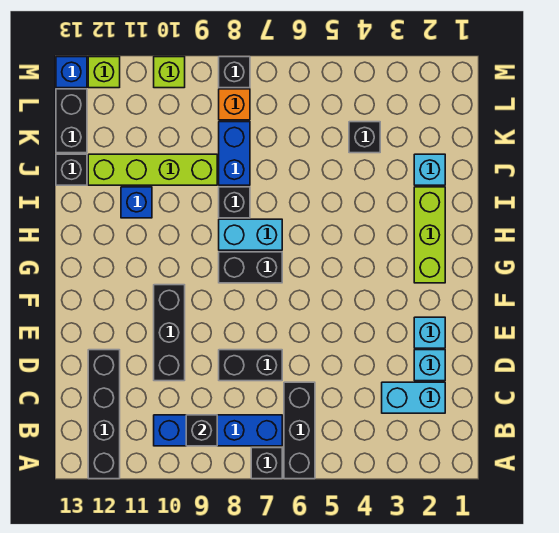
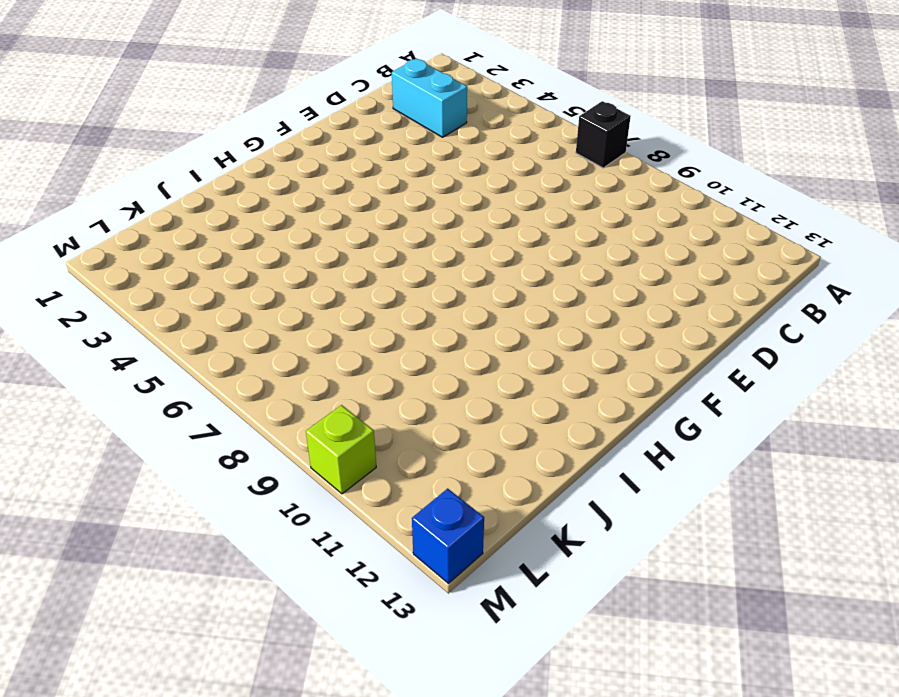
none -> black 1x3 brick [284,382,315,479]
none -> black 1x4 brick [88,350,120,479]
none -> blue 1x4 brick [154,415,282,446]

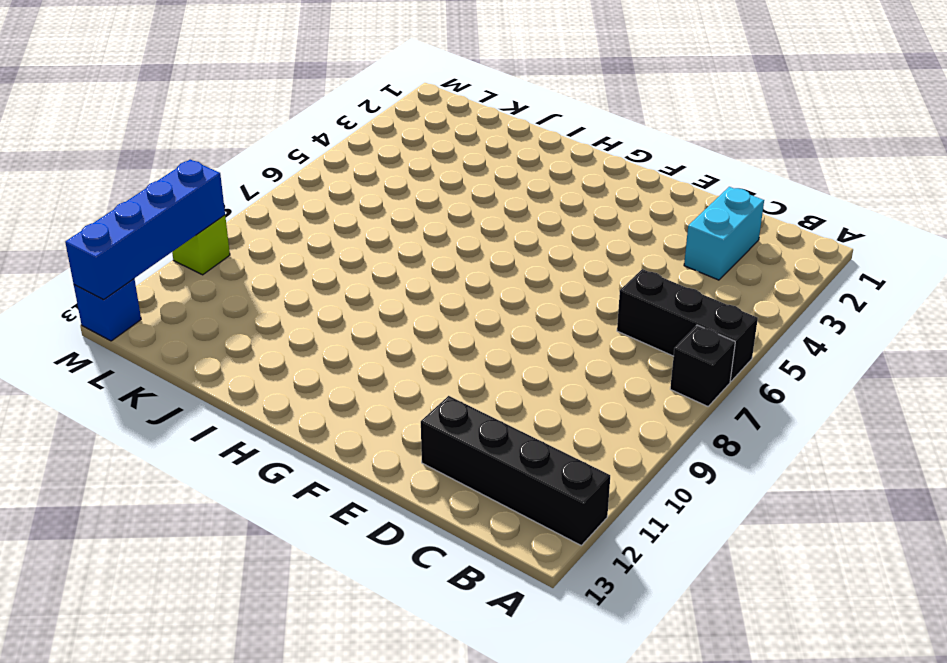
blue 1x4 brick [65,160,225,300] -> blue 1x4 brick moved to [154,415,282,446]
none -> cyan 1x1 brick [414,350,445,381]
none -> black 1x2 brick [219,350,282,381]
none -> black 1x3 brick [154,285,185,381]

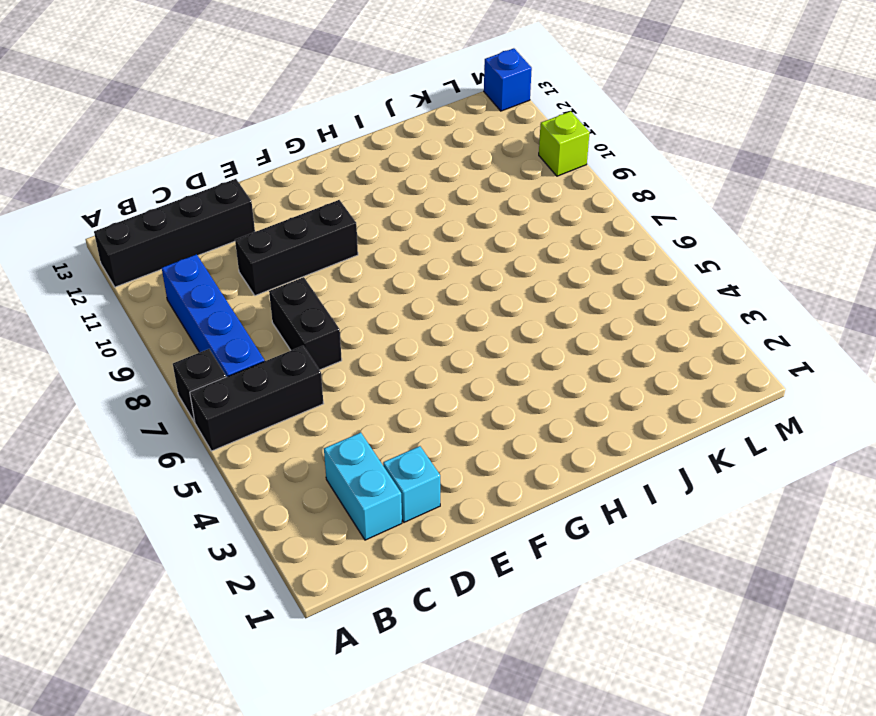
none -> cyan 1x1 brick [414,317,445,348]
none -> lime 1x3 brick [414,187,445,283]
none -> black 1x2 brick [219,252,282,283]

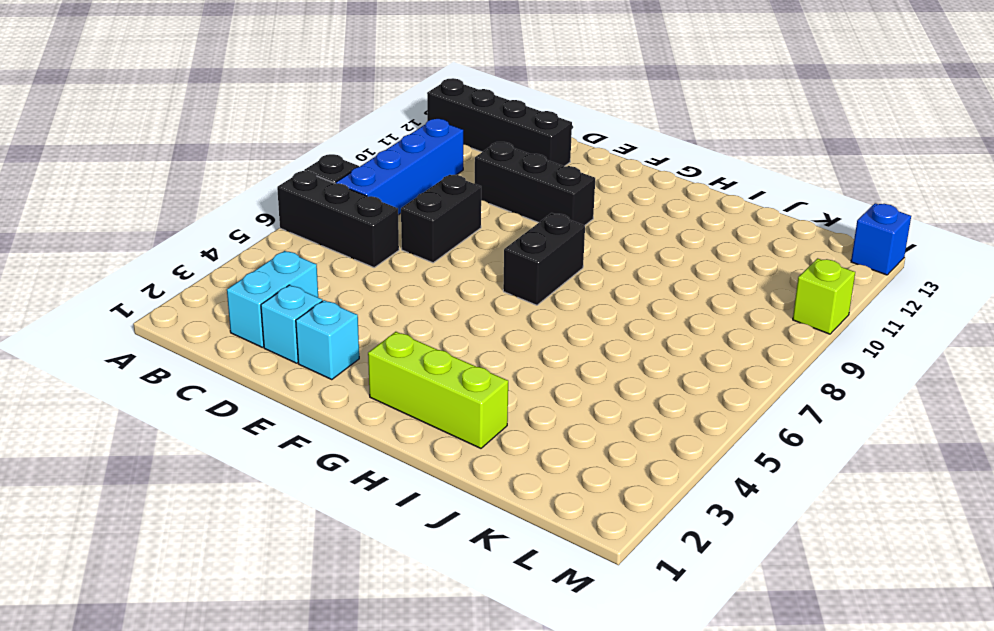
none -> cyan 1x2 brick [219,219,282,250]
none -> black 1x1 brick [219,187,250,218]
none -> blue 1x1 brick [121,187,152,218]

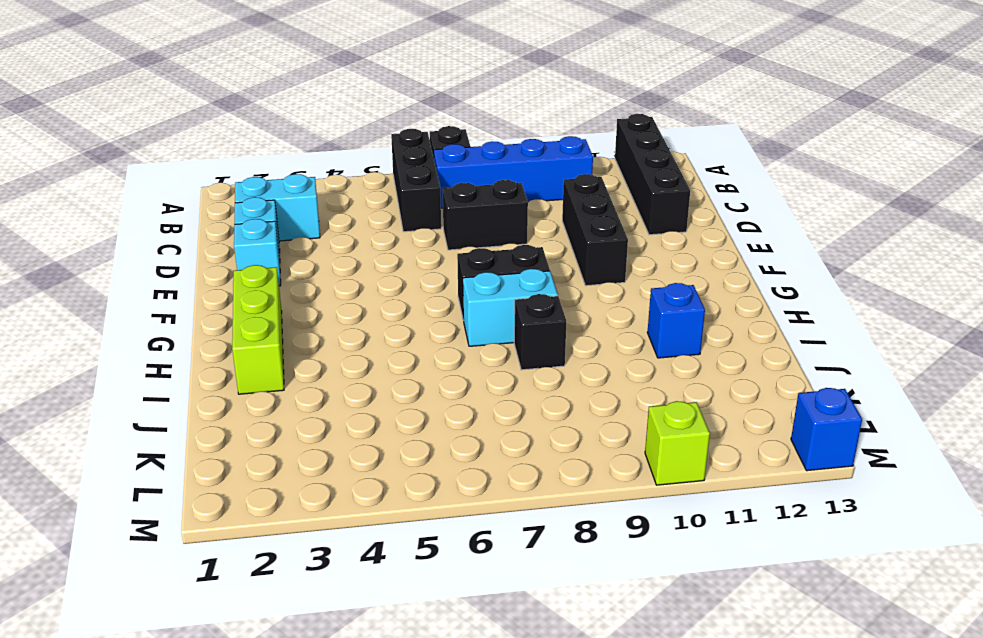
none -> cyan 1x1 brick [414,154,445,185]
none -> blue 1x2 brick [219,122,250,185]
none -> lime 1x4 brick [88,154,217,185]

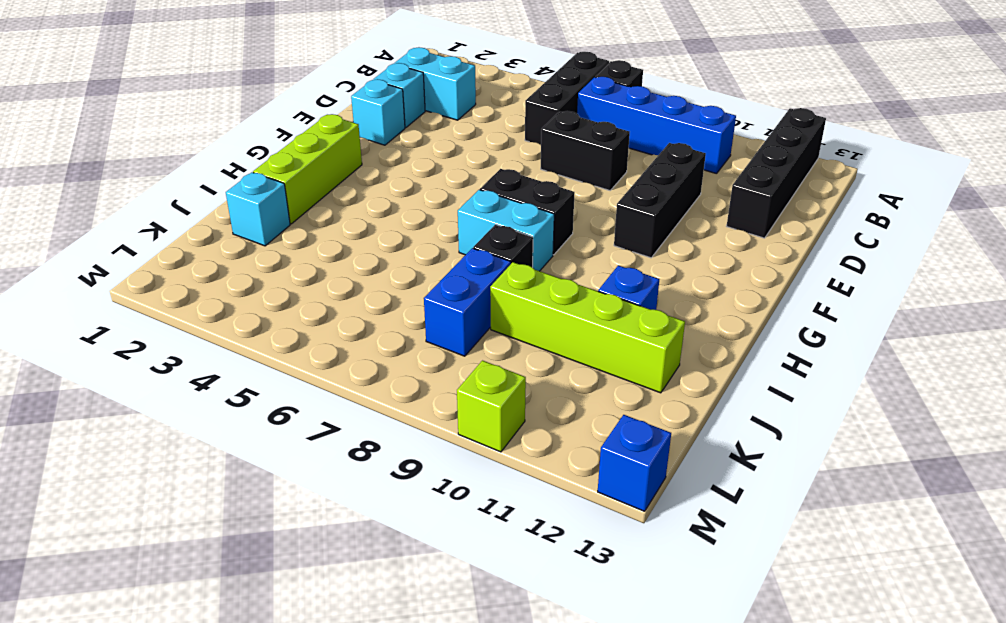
none -> black 1x1 brick [56,154,87,185]
none -> black 1x1 brick [349,122,380,153]
none -> black 1x2 brick [56,89,87,153]

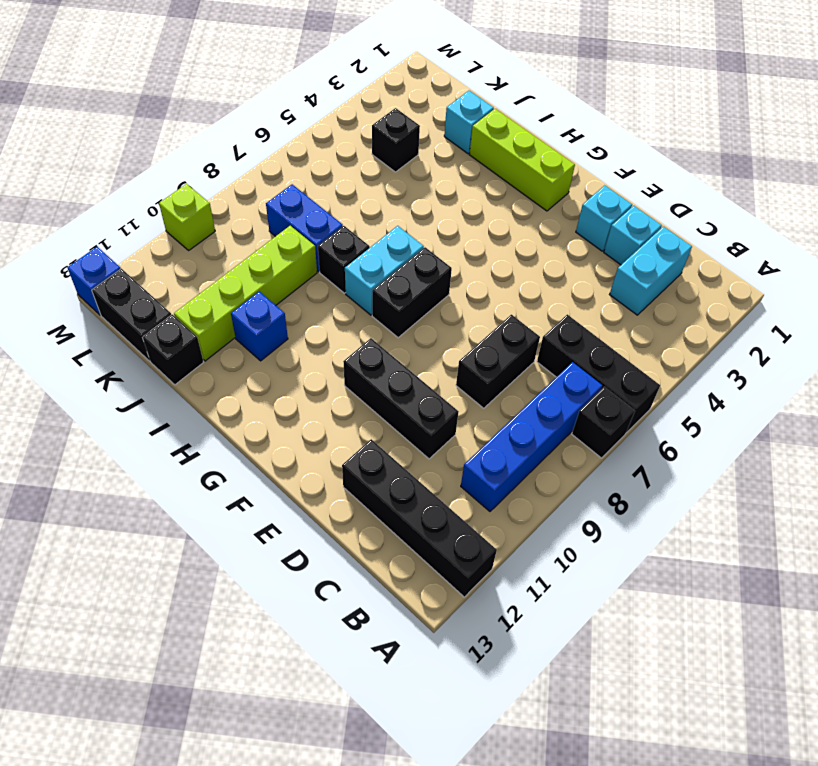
none -> orange 1x1 brick [219,89,250,120]
none -> black 1x1 brick [219,57,250,88]
none -> lime 1x1 brick [88,57,120,88]

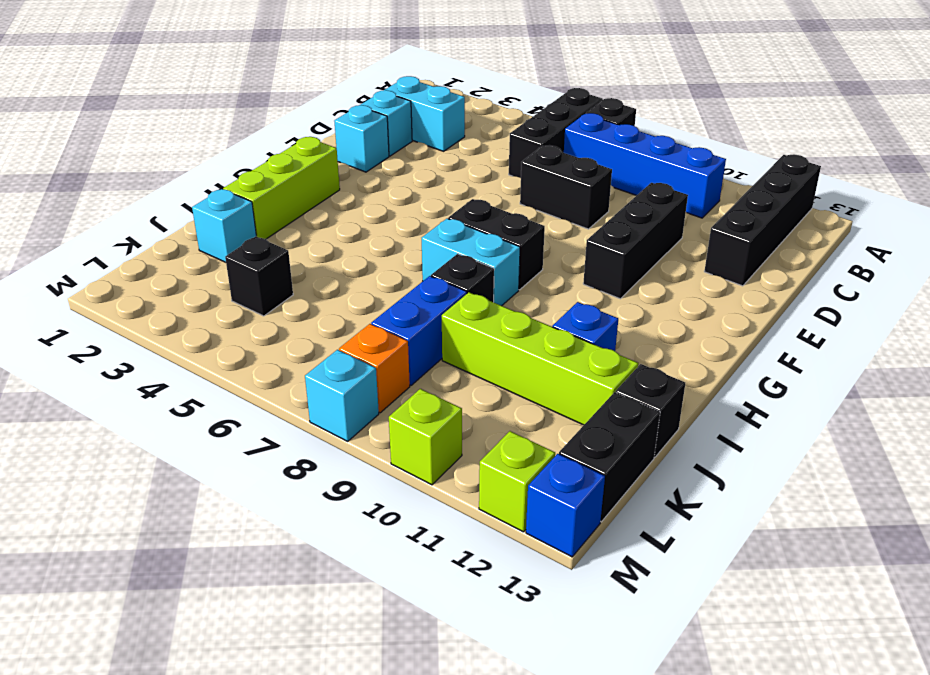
cyan 1x1 brick [305,350,379,441] -> black 1x1 brick [219,57,250,88]
none -> black 1x1 brick [186,415,217,446]

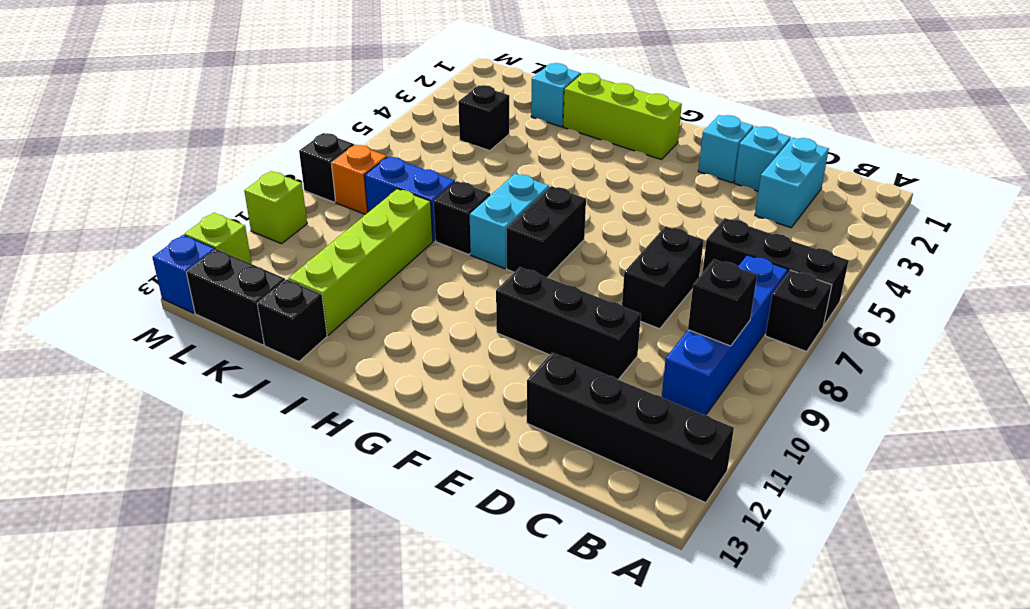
none -> blue 1x1 brick [121,187,152,218]

